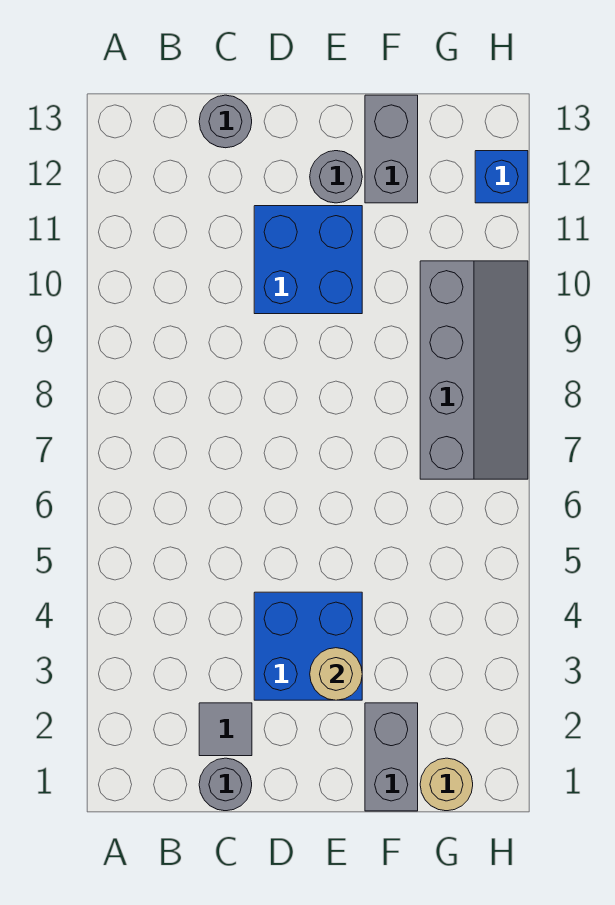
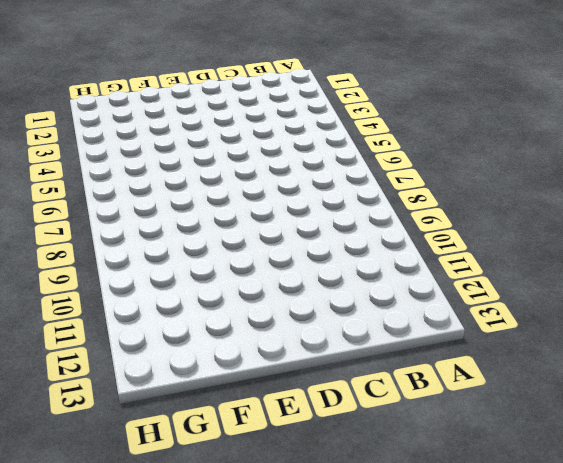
none -> grey 1x1 round brick [199,758,252,811]
none -> grey 1x1 tile [199,703,252,756]
none -> grey 1x1 round brick [199,95,252,148]

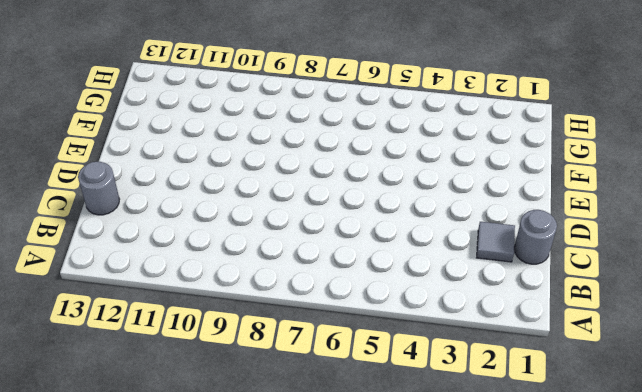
none -> blue 2x2 brick [254,592,362,700]
none -> blue 2x2 brick [254,206,362,314]
none -> grey 1x1 round brick [310,151,362,203]

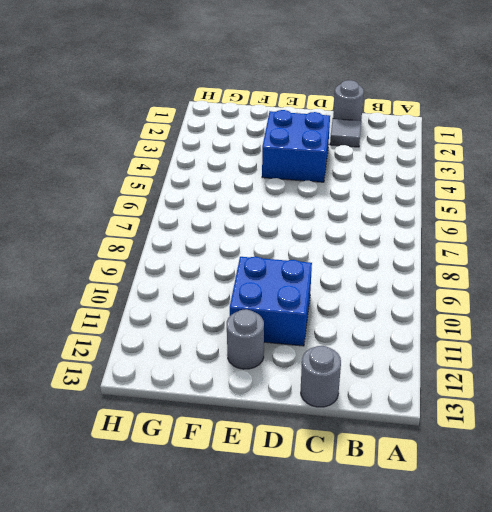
none -> grey 1x2 brick [365,703,418,811]
none -> grey 1x2 brick [365,95,418,203]
none -> tan 1x1 round brick [420,758,473,811]

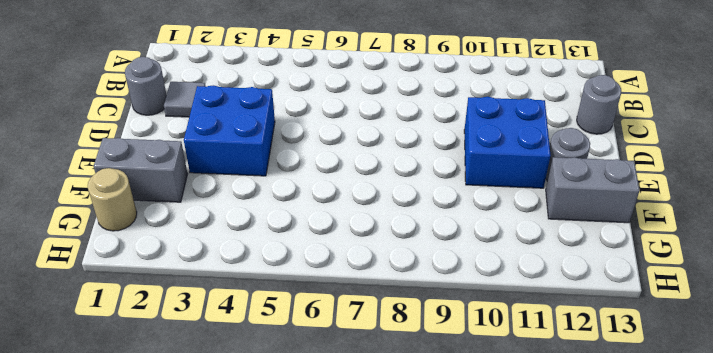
none -> grey 2x4 slope [420,261,528,479]
none -> blue 1x1 brick [475,151,528,203]
none -> tan 1x1 round brick [310,648,362,700]

